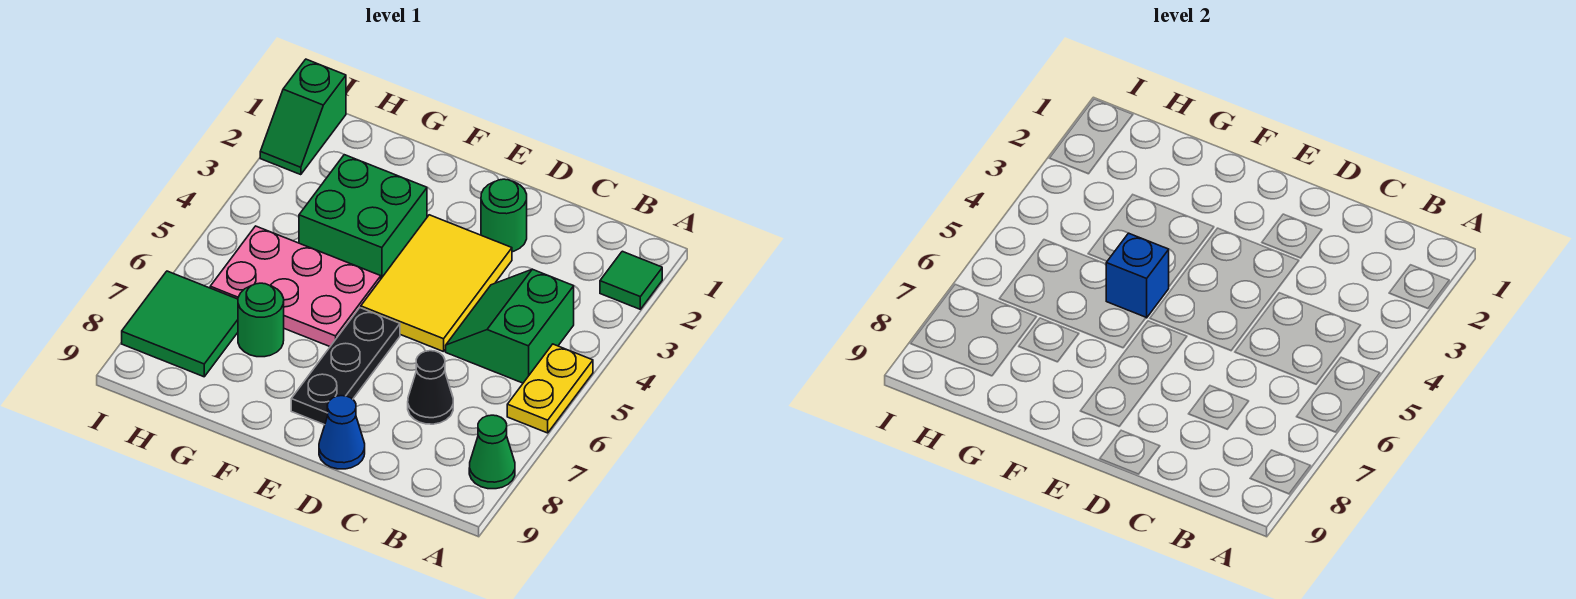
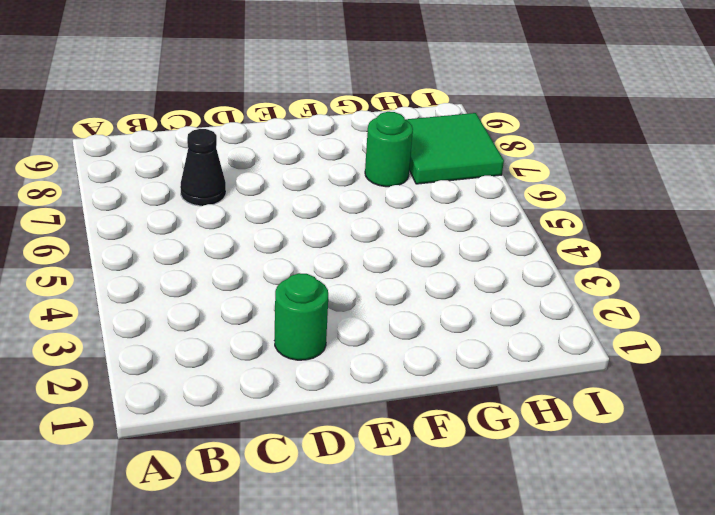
none -> green 1x1 tile [600,251,662,309]
none -> yellow 1x2 plate [507,344,593,433]
none -> green 1x1 cone [469,415,515,489]

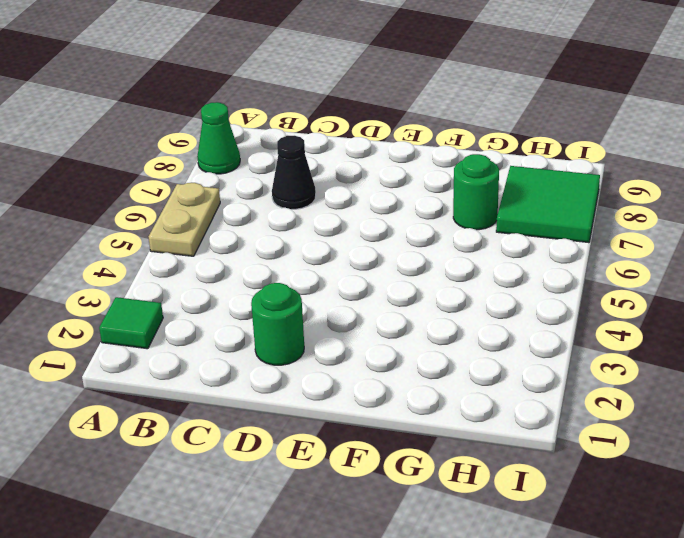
tan 1x2 plate [149,183,220,256] -> yellow 1x2 plate [507,344,593,433]
none -> green 2x2 slope [446,269,574,383]
none -> yellow 2x3 tile [361,215,512,352]
none -> blue 1x1 cone [319,396,365,469]

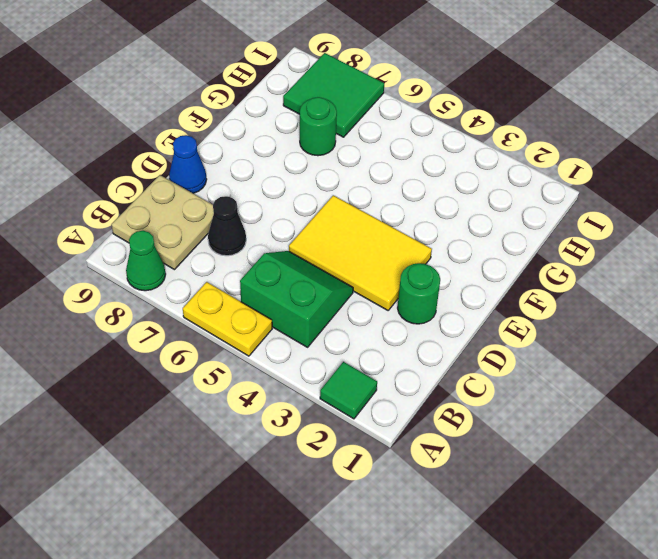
tan 2x2 plate [111,175,214,270] -> none
none -> black 1x3 plate [291,308,400,425]
none -> green 2x2 brick [299,155,427,278]
none -> pink 2x3 plate [210,226,381,346]

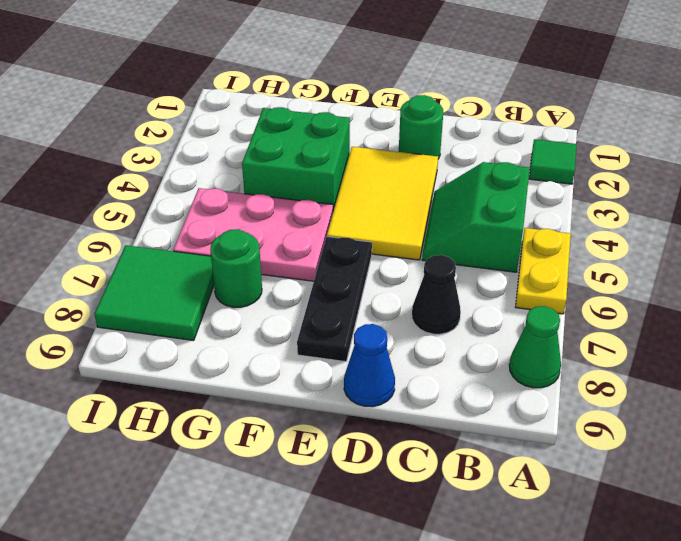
none -> green 1x2 slope [260,59,346,175]
none -> blue 1x1 brick [1106,233,1169,318]

